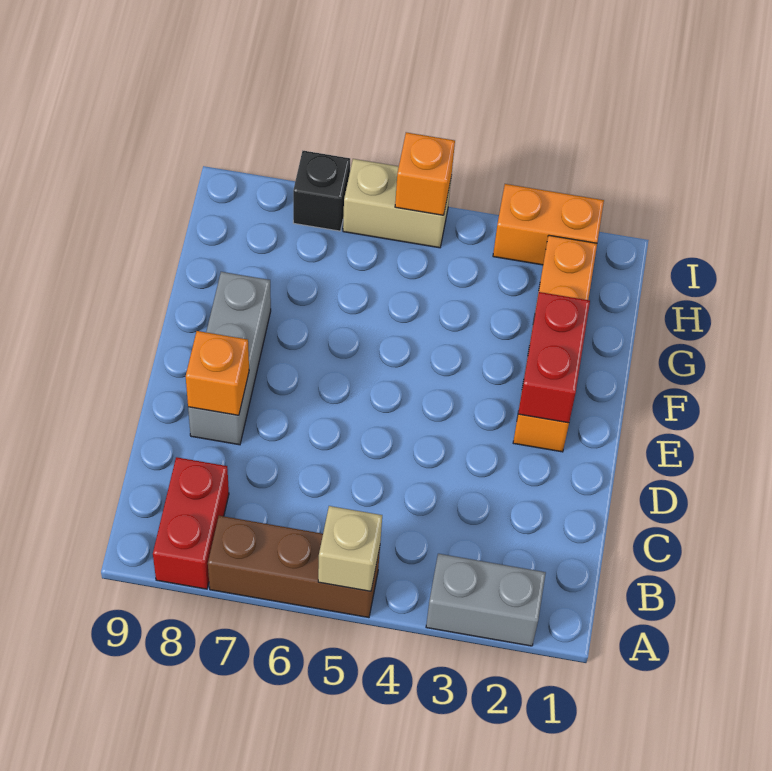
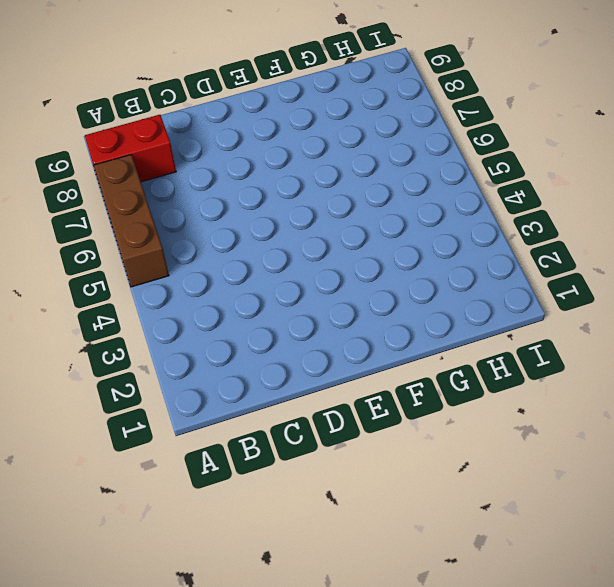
none -> grey 1x2 brick [426,554,546,646]
none -> grey 1x3 brick [188,272,271,445]
none -> orange 1x4 brick [513,235,597,452]

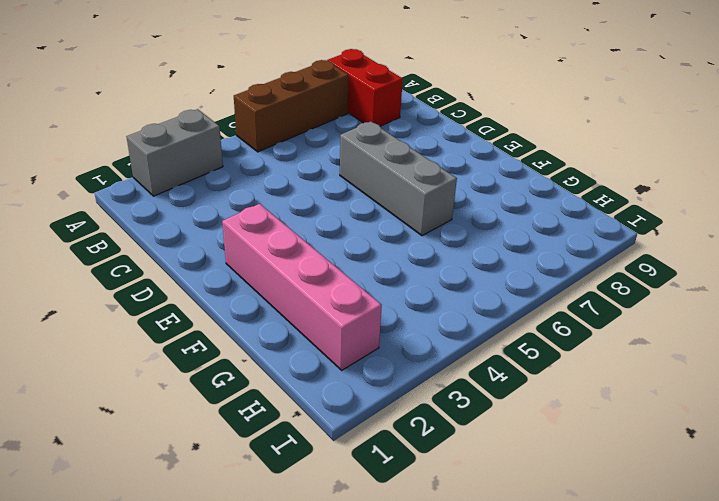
grey 1x3 brick [340,122,457,236] -> grey 1x3 brick moved to [188,272,271,445]
pink 1x4 brick [222,204,382,370] -> orange 1x4 brick [513,235,597,452]
none -> orange 1x2 brick [493,184,604,265]
none -> tan 1x2 brick [343,159,451,248]
none -> black 1x1 brick [293,151,350,231]

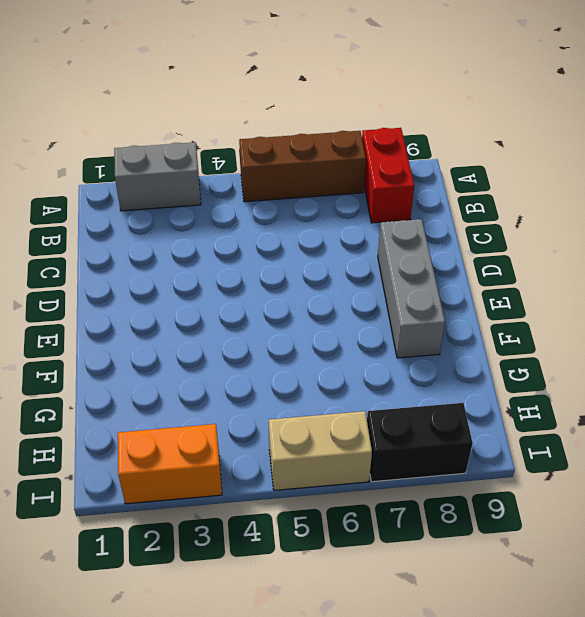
black 1x2 brick [367,403,473,482] -> black 1x1 brick [293,151,350,231]
none -> orange 1x4 brick [513,235,597,452]
none -> tan 1x1 brick [318,506,382,591]
none -> orange 1x1 brick [186,331,249,415]

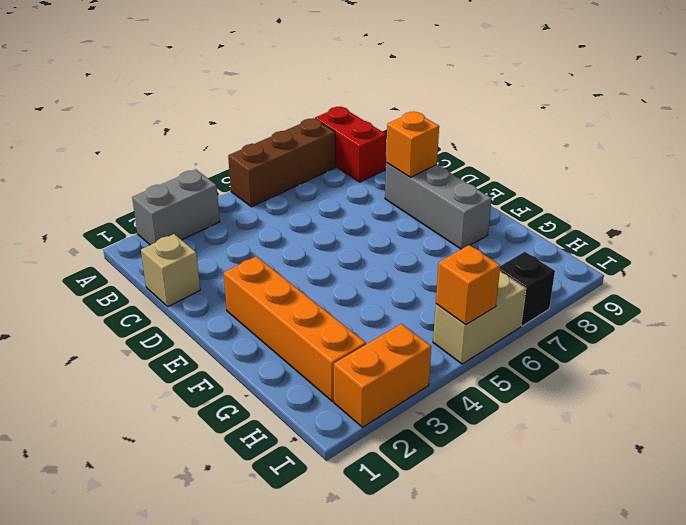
tan 1x1 brick [141,234,200,306] -> tan 1x1 brick moved to [318,506,382,591]
none -> red 1x2 brick [518,292,590,423]

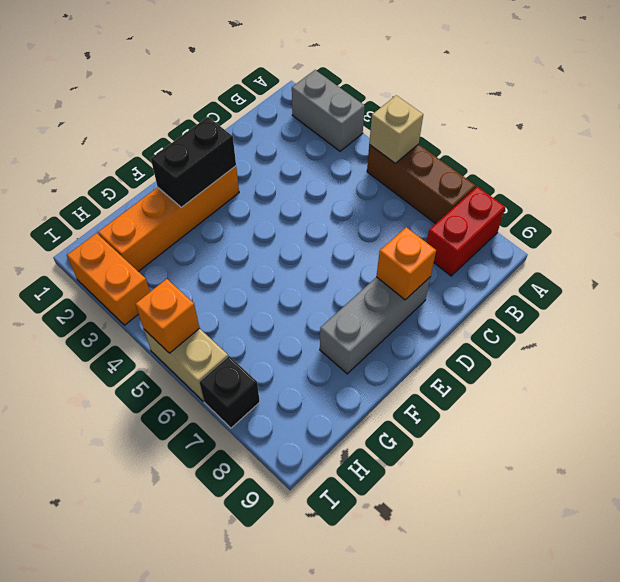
black 1x2 brick [151,117,236,207] -> red 1x2 brick [518,292,590,423]

